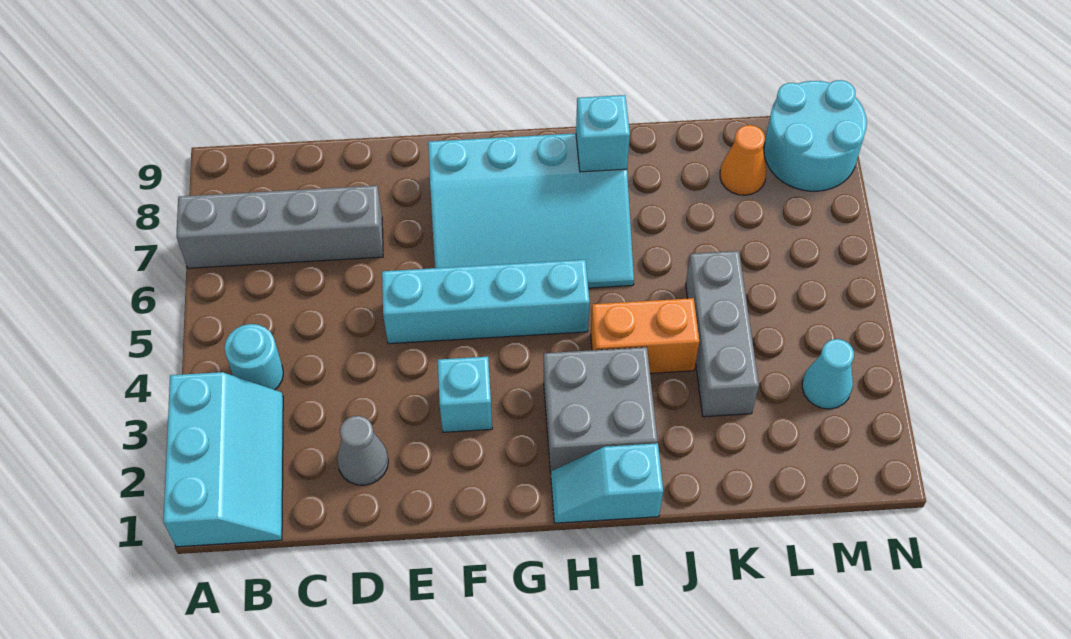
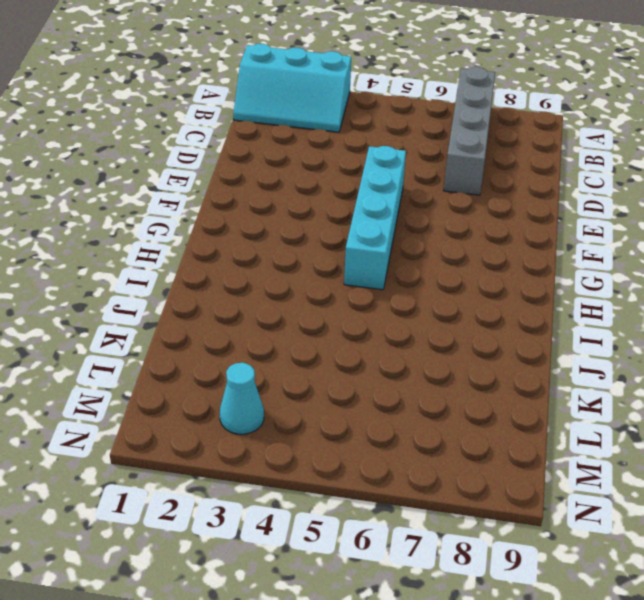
none -> cyan 1x1 round brick [225,324,283,390]
none -> grey 1x1 cone [337,416,388,485]
none -> cyan 1x1 brick [438,357,492,432]

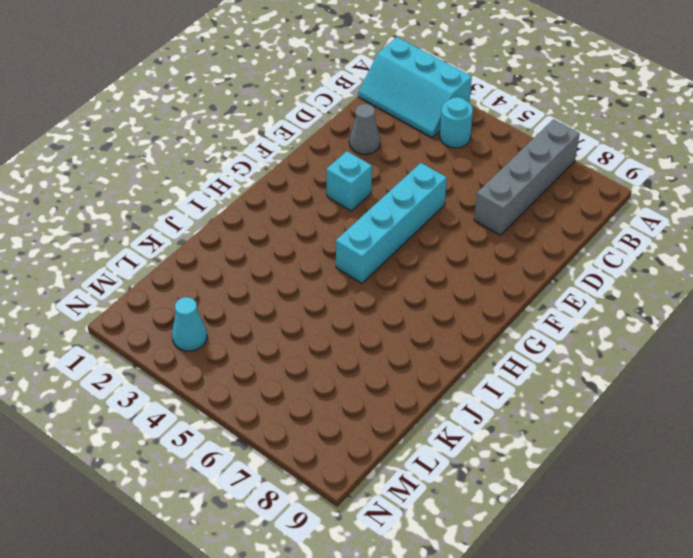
none -> cyan 3x4 slope [428,133,634,288]
none -> cyan 1x2 slope [551,443,663,523]
none -> grey 2x2 brick [544,347,658,471]

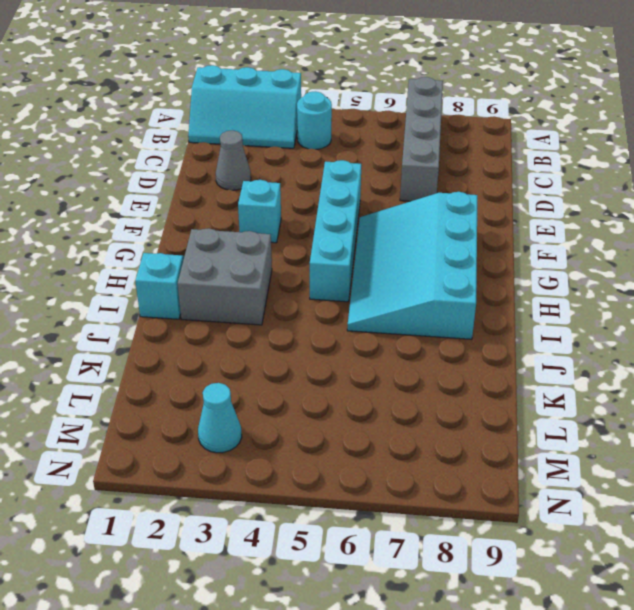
none -> orange 1x2 brick [591,298,699,373]
none -> grey 1x3 brick [686,251,759,417]
none -> orange 1x1 cone [720,125,766,195]

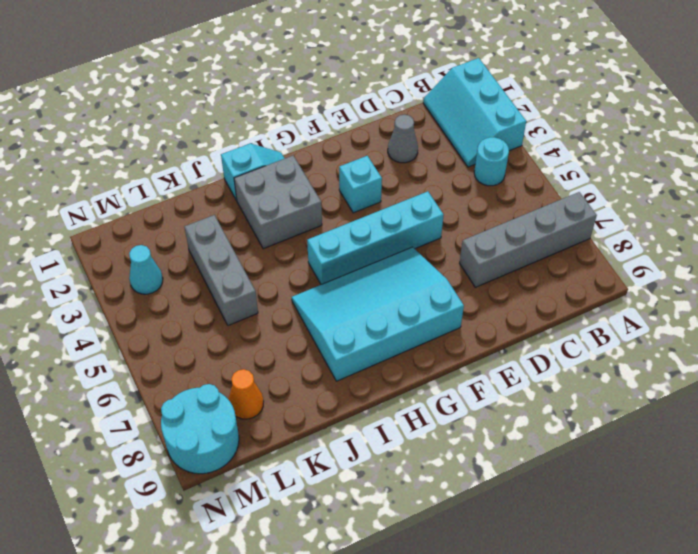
none -> orange 1x2 brick [591,298,699,373]
none -> cyan 1x1 brick [576,95,630,172]

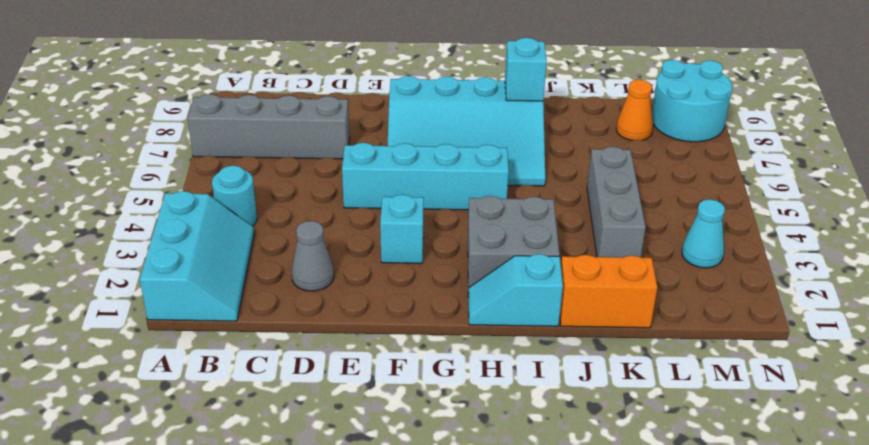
orange 1x2 brick [560,255,657,328] -> orange 1x2 brick moved to [591,298,699,373]

